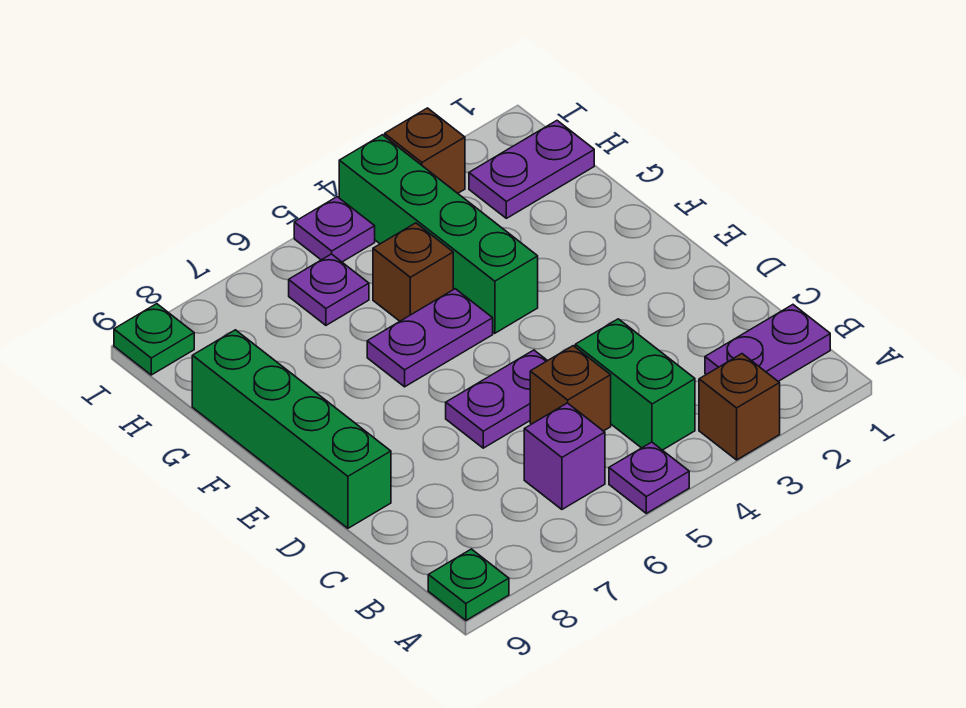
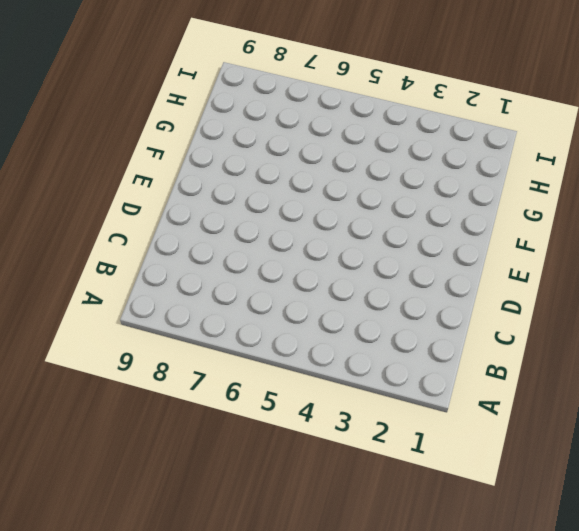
none -> brown 1x1 brick [699,354,780,460]
none -> purple 1x1 plate [609,442,689,513]
none -> green 1x1 plate [428,549,509,620]

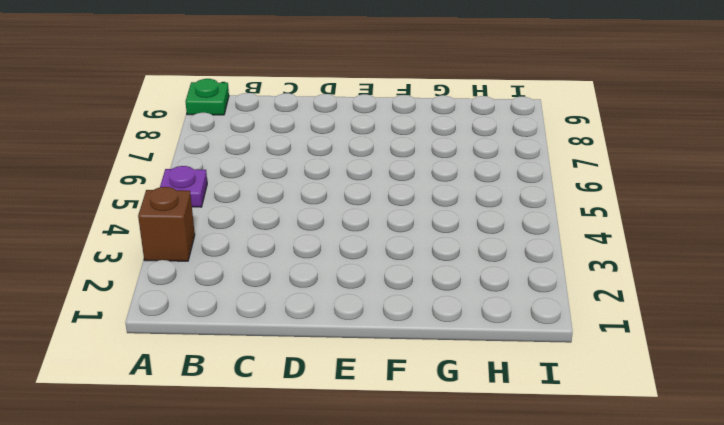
none -> purple 1x2 plate [705,305,830,382]
none -> green 1x2 brick [575,319,695,450]
none -> purple 1x1 brick [524,403,605,509]

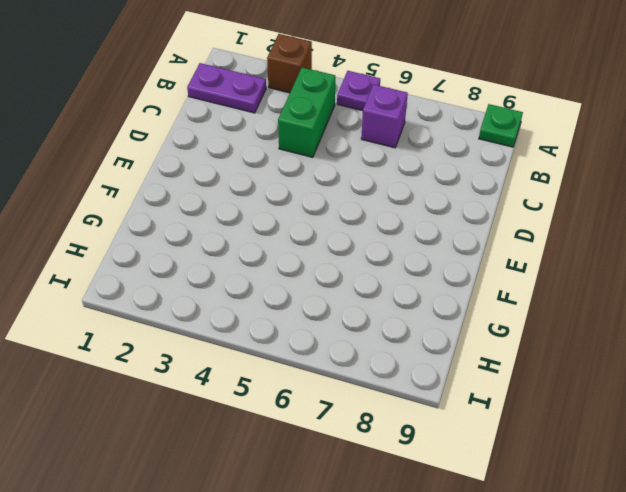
none -> brown 1x1 brick [530,346,611,431]
none -> purple 1x2 plate [446,350,547,448]
none -> green 1x4 brick [192,330,391,528]

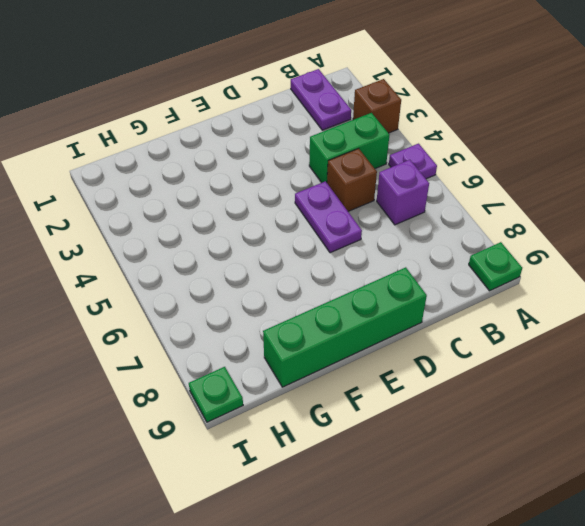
none -> green 1x4 brick [339,135,538,333]
none -> purple 1x2 plate [367,289,493,387]
none -> brown 1x1 brick [373,223,453,321]

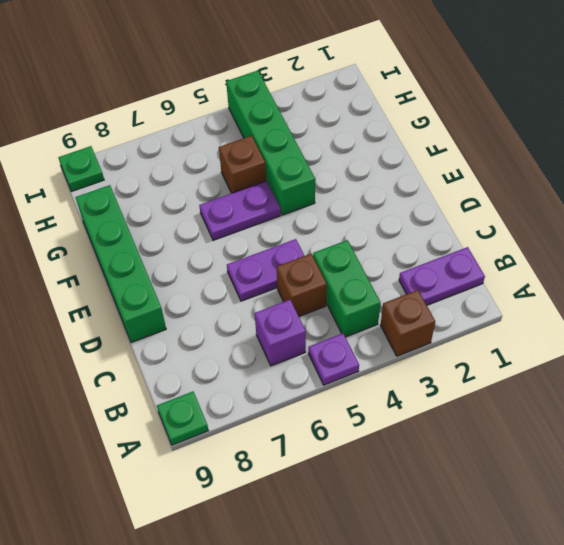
none -> purple 1x2 plate [469,121,594,218]
none -> purple 1x1 plate [289,254,369,325]
none -> brown 1x1 brick [385,108,465,193]

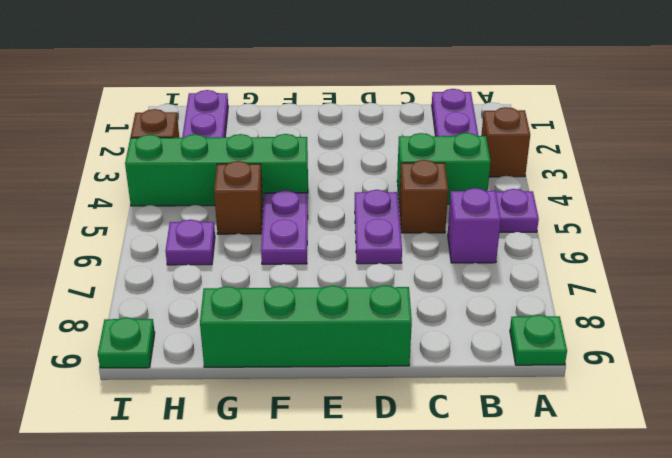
none -> purple 1x1 plate [294,197,375,262]

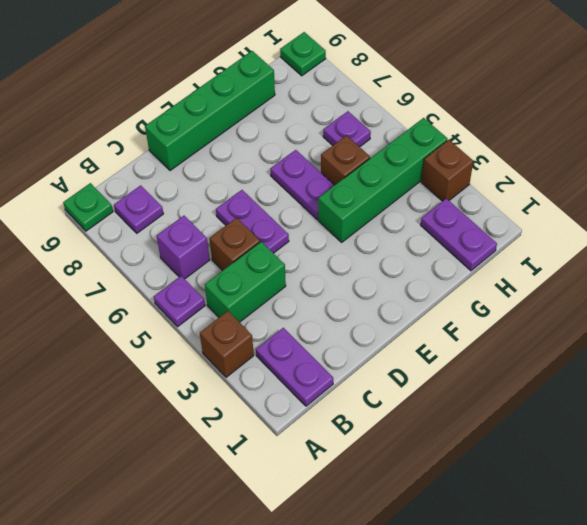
purple 1x1 plate [114,185,163,233] -> purple 1x1 plate moved to [294,197,375,262]

